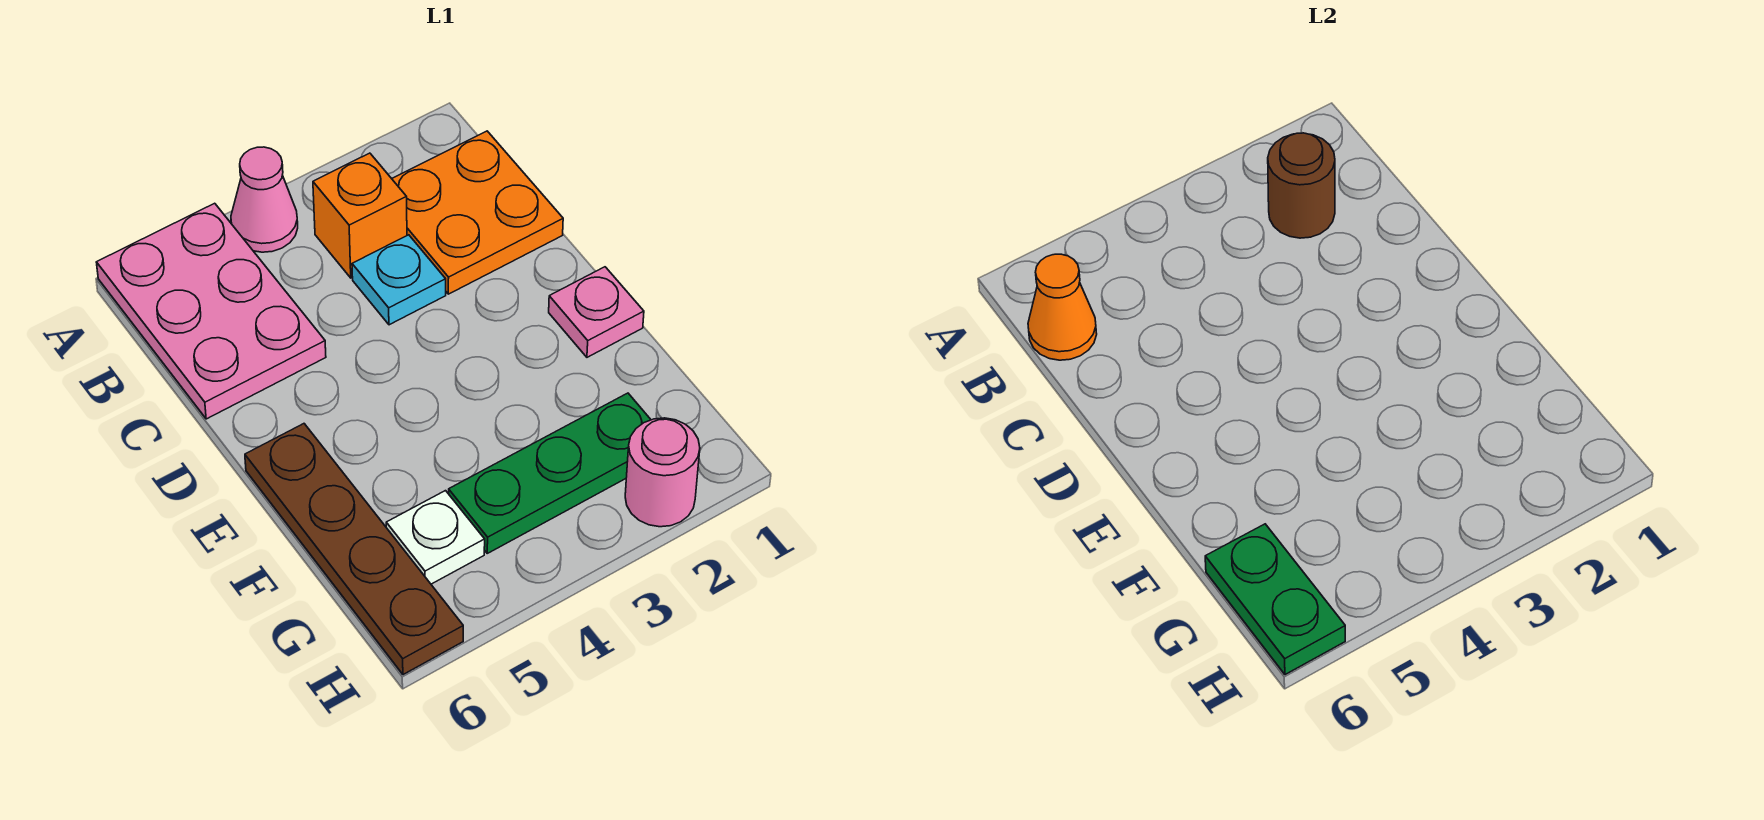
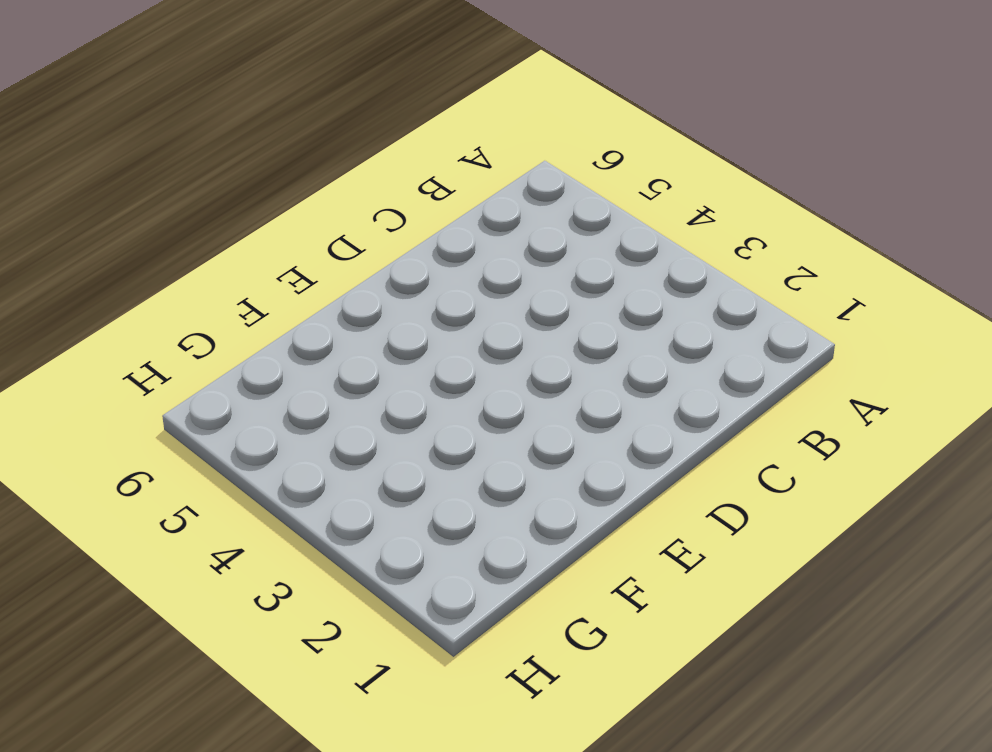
none -> pink 1x1 cone [231,147,298,252]
none -> pink 2x3 plate [96,203,326,419]
none -> orange 2x2 plate [392,131,563,294]

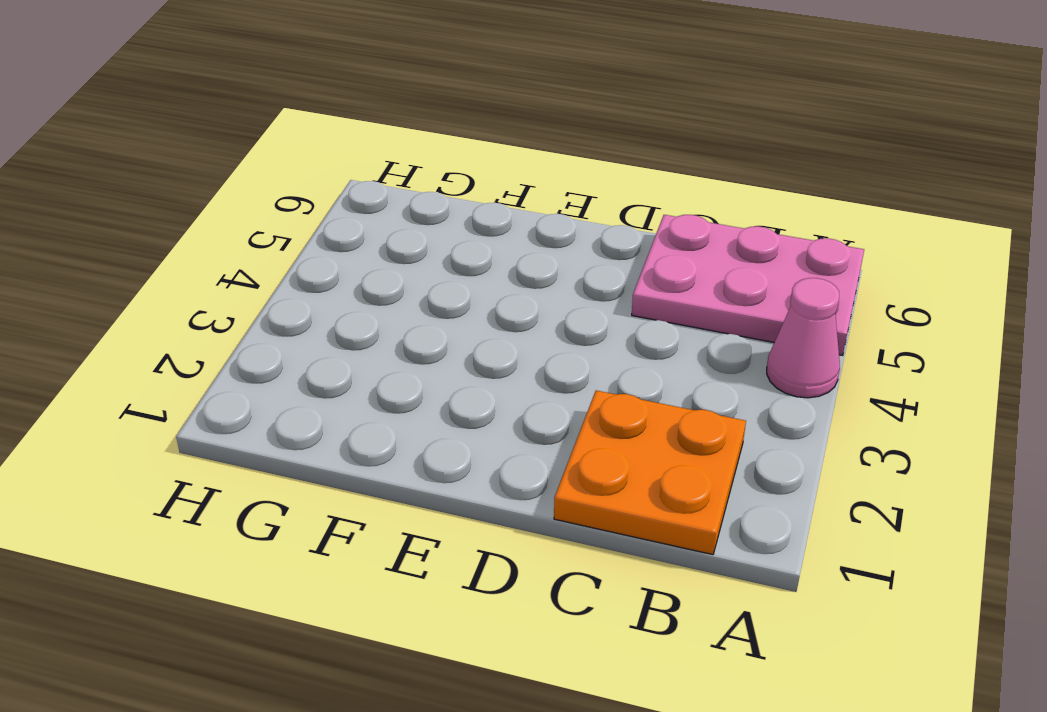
none -> orange 1x1 brick [313,153,407,278]
none -> cyan 1x1 plate [352,235,446,325]
none -> pink 1x1 plate [549,267,644,357]

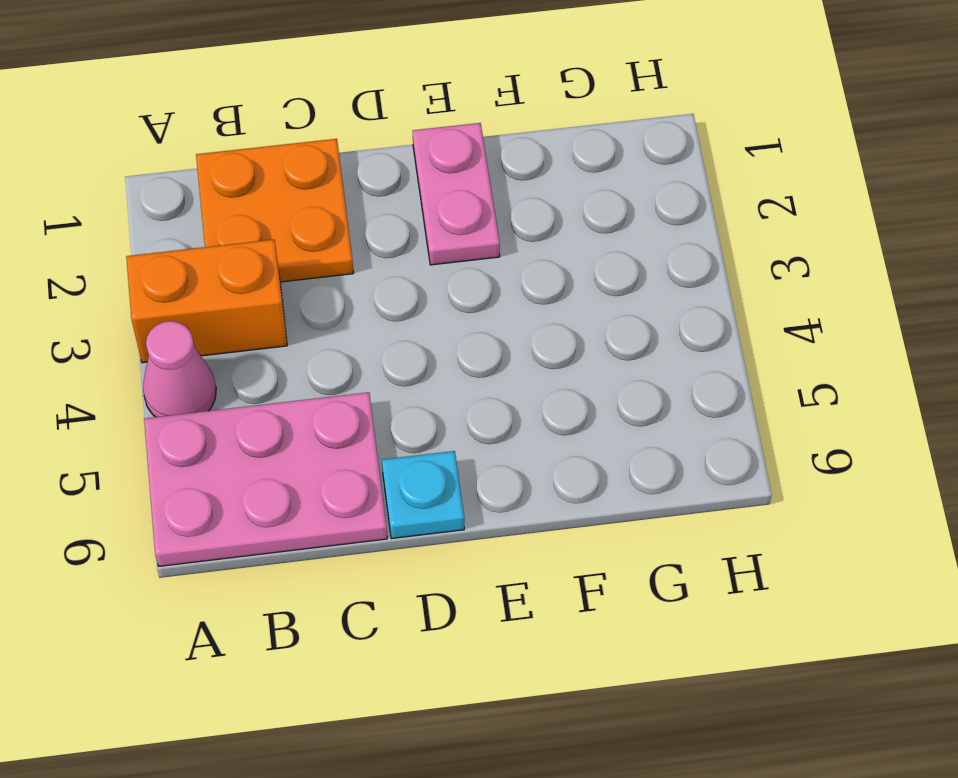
orange 1x2 brick [126,239,287,363] -> orange 1x1 brick [313,153,407,278]
cyan 1x1 plate [382,451,464,539] -> cyan 1x1 plate moved to [352,235,446,325]
pink 1x2 plate [413,123,500,265] -> pink 1x1 plate [549,267,644,357]
none -> brown 1x4 plate [245,424,463,675]
none -> green 1x3 plate [449,393,651,553]
none -> white 1x1 plate [386,491,485,584]

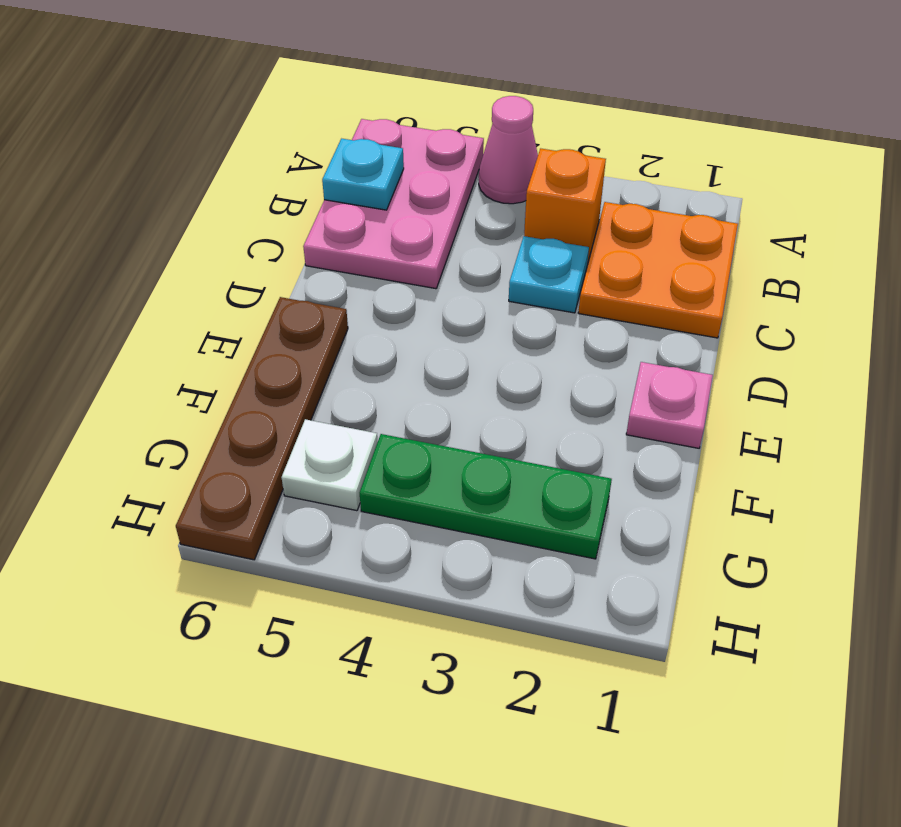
cyan 1x1 plate [322,139,404,210] -> orange 1x1 cone [1028,254,1097,360]
none -> pink 1x1 round brick [625,418,700,527]
none -> brown 1x1 round brick [1268,133,1335,238]
none -> green 1x2 plate [1205,524,1345,675]

